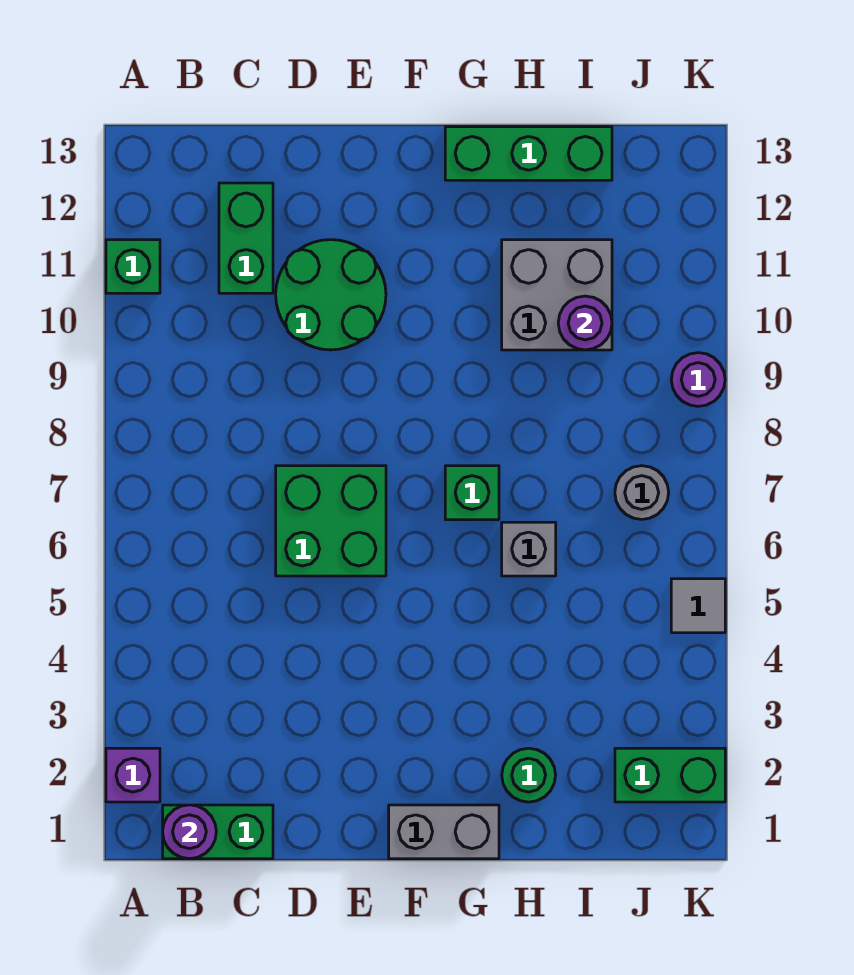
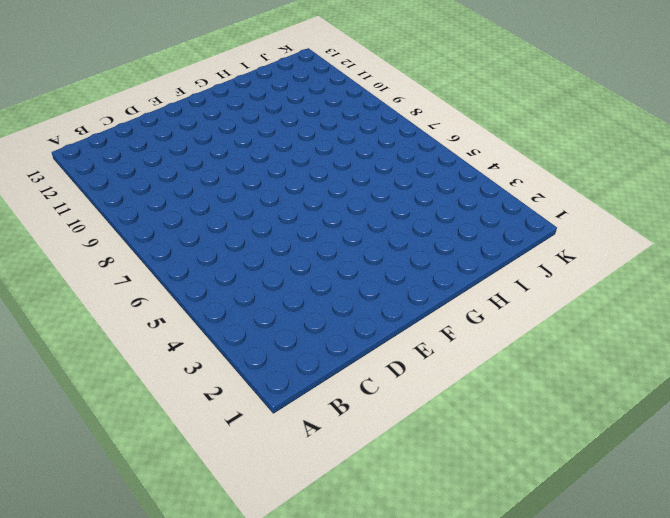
none -> purple 1x1 brick [106,748,160,802]
none -> green 1x1 brick [106,240,160,293]
none -> green 1x2 brick [163,805,273,859]

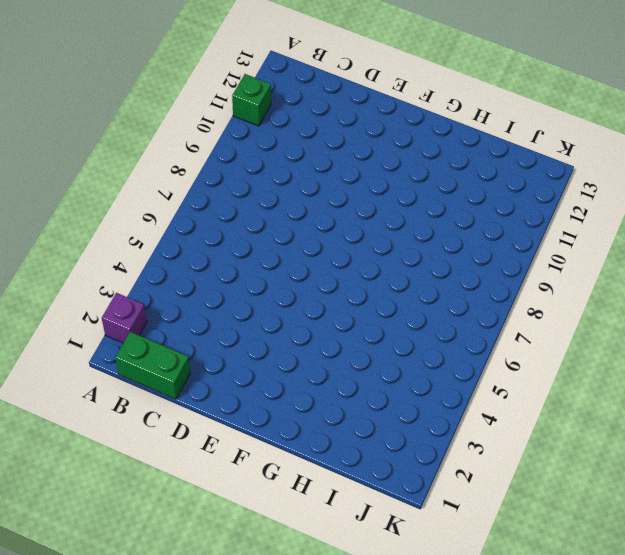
none -> green 1x2 brick [219,183,273,293]
none -> green 2x2 brick [276,466,386,576]
none -> green 2x2 round brick [276,240,386,350]

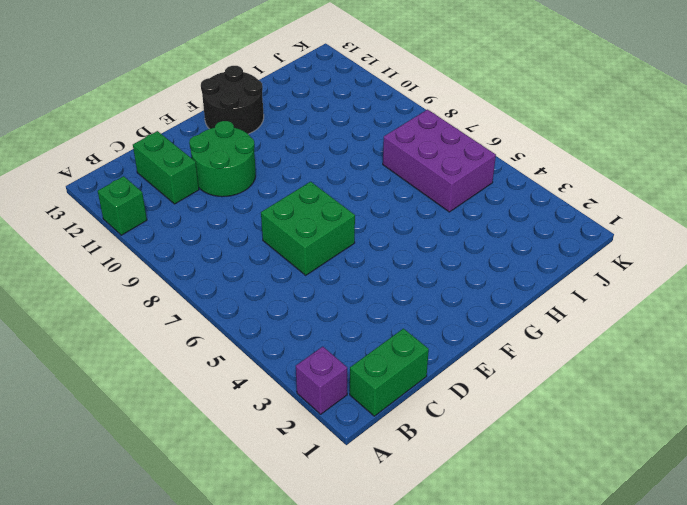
black 2x2 round brick [201,66,264,134] -> green 1x3 brick [445,127,612,180]
purple 2x3 brick [383,110,496,212] -> grey 1x1 round brick [615,466,669,519]
none -> grey 1x2 brick [389,805,499,859]
none -> green 1x1 brick [445,466,499,520]
none -> green 1x1 round brick [502,748,556,802]

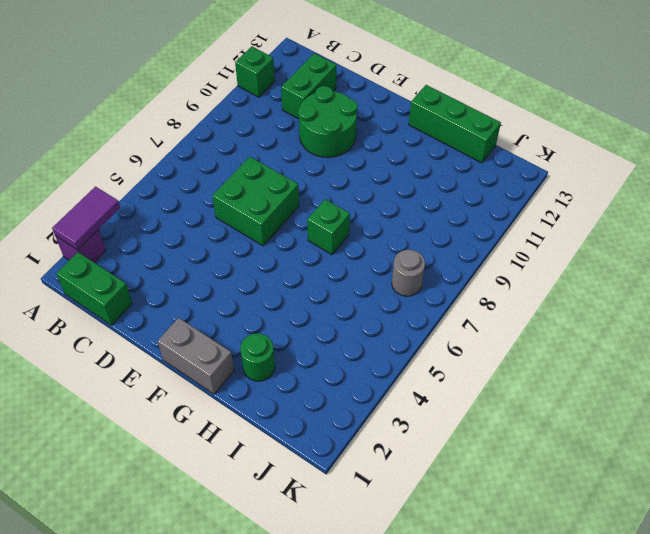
purple 1x2 tile [52,187,120,250] -> none
none -> grey 1x1 brick [502,522,556,576]
none -> grey 2x2 brick [502,240,612,350]
none -> green 1x2 brick [615,748,725,802]

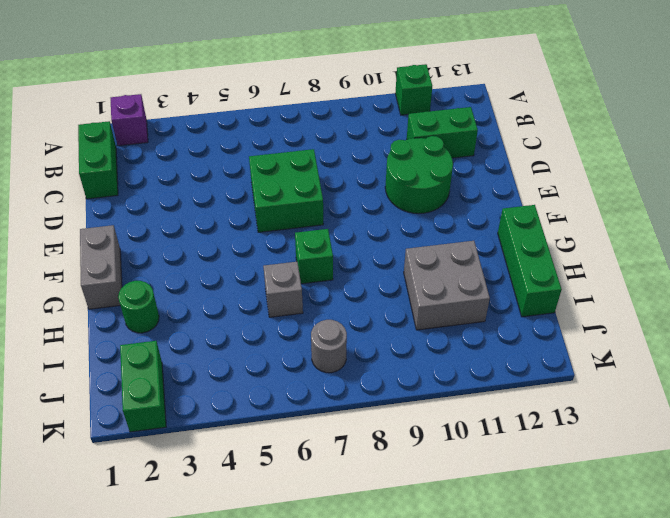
none -> grey 1x1 tile [671,579,725,633]
none -> purple 1x1 round brick [671,353,725,406]
none -> purple 1x1 round brick [163,805,216,859]

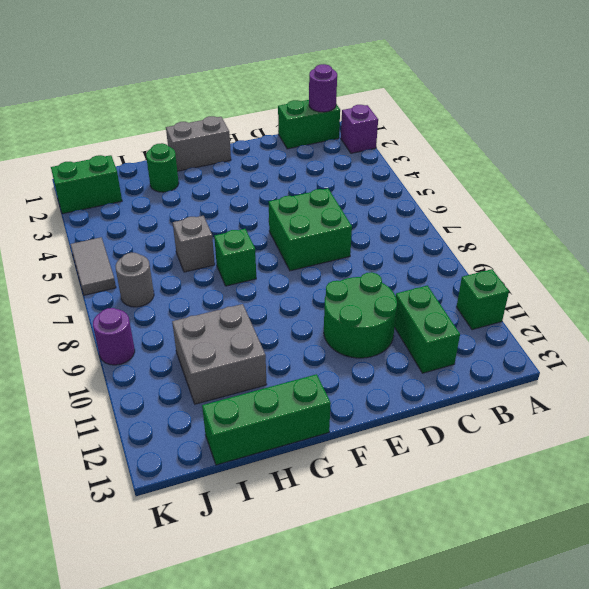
grey 1x2 tile [71,237,116,295] -> grey 1x1 tile [671,579,725,633]
none -> purple 1x1 round brick [558,296,612,350]

